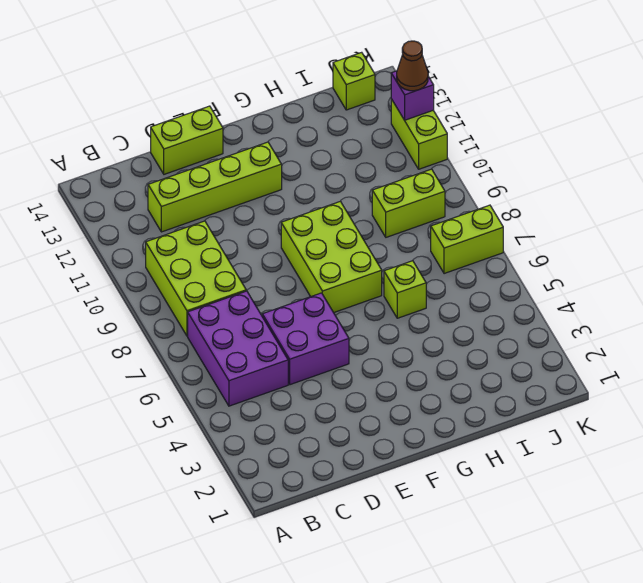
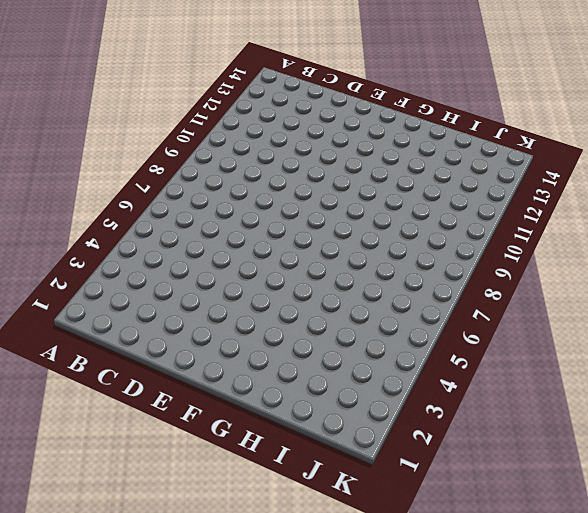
none -> purple 2x3 brick [188,291,288,406]
none -> lime 2x3 brick [146,221,246,336]
none -> lime 1x4 brick [148,142,282,232]

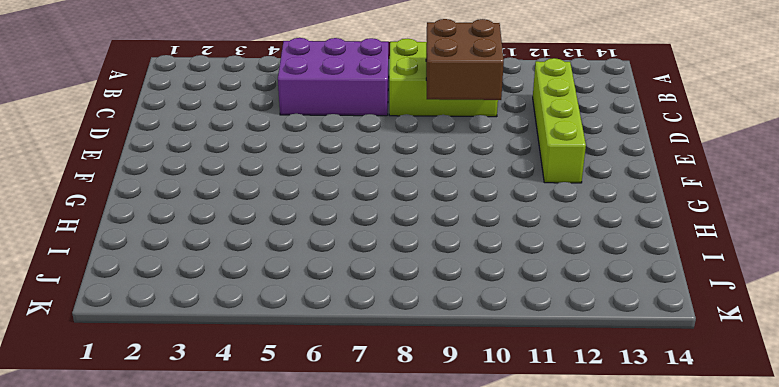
brown 2x2 brick [426,19,504,100] -> none
none -> purple 2x2 brick [262,293,349,385]
none -> lime 1x2 brick [151,106,223,174]
none -> lime 2x3 brick [281,201,382,313]

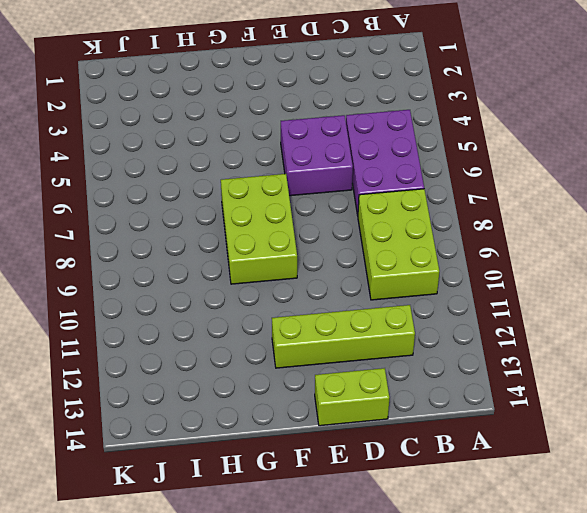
none -> lime 1x1 brick [384,261,426,318]
none -> lime 1x2 brick [372,169,445,237]
none -> lime 1x2 brick [431,205,503,274]

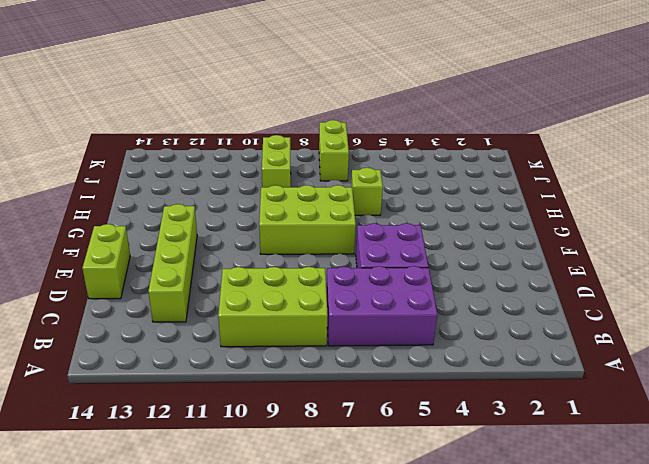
none -> lime 1x1 brick [333,52,375,110]
none -> lime 1x2 brick [391,99,447,169]
none -> purple 1x1 brick [391,71,434,120]

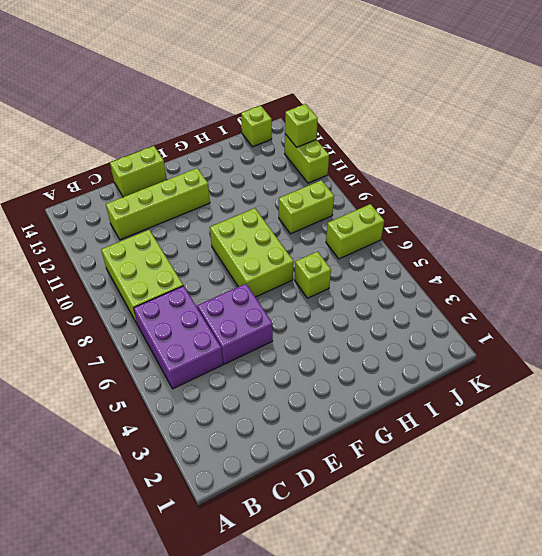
lime 1x1 brick [285,104,318,147] -> purple 1x1 brick [391,71,434,120]
none -> brown 1x1 cone [397,41,428,91]

